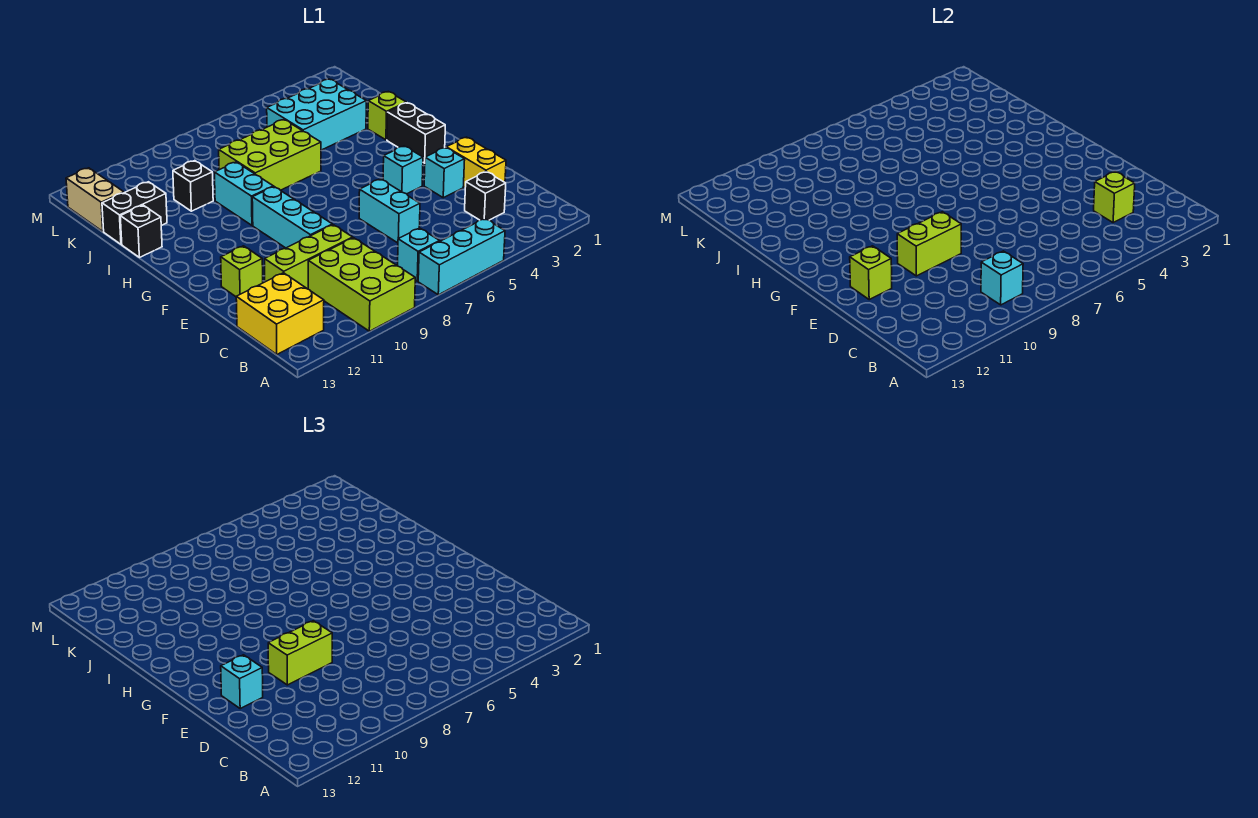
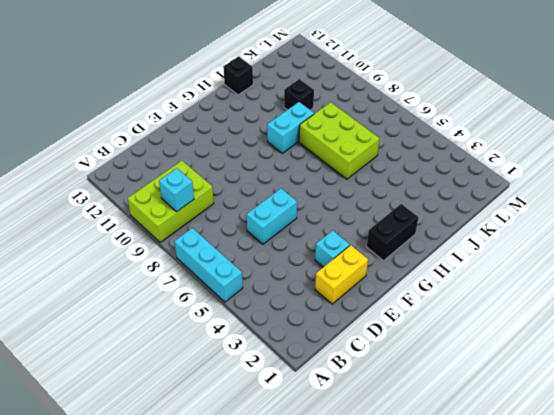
none -> cyan 1x1 brick [398,228,440,281]
none -> yellow 2x2 brick [236,273,324,354]
none -> black 1x1 brick [465,172,506,220]

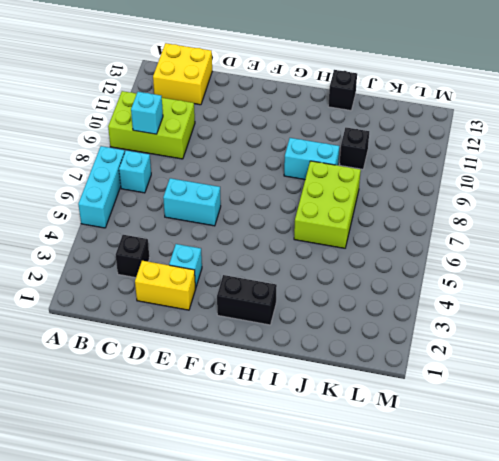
none -> lime 1x3 brick [265,225,353,289]
none -> cyan 1x3 brick [252,187,332,248]
none -> lime 1x1 brick [221,246,263,297]

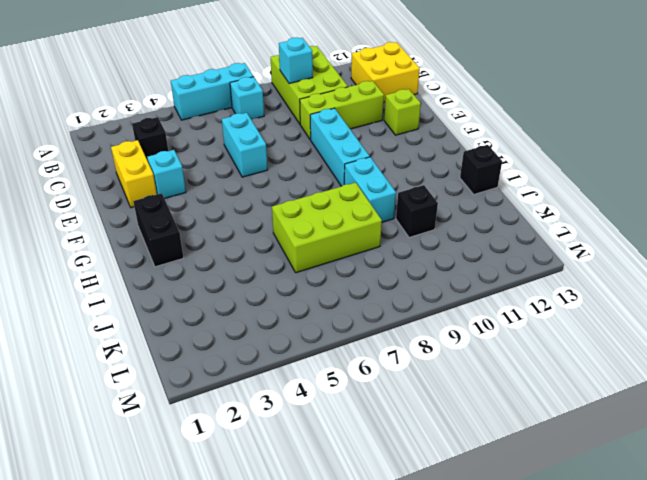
none -> cyan 1x1 brick [383,146,423,194]
none -> lime 1x1 brick [368,92,406,140]
none -> cyan 2x3 brick [267,79,366,150]

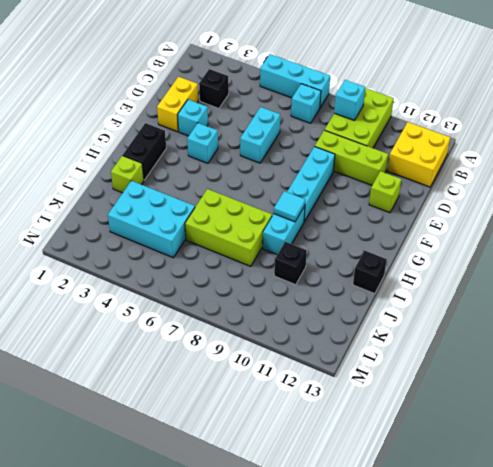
cyan 1x1 tile [274,191,305,222] -> none
none -> black 1x2 brick [102,182,167,244]
none -> tan 1x2 brick [66,168,124,231]
none -> lime 1x1 brick [1094,172,1135,222]

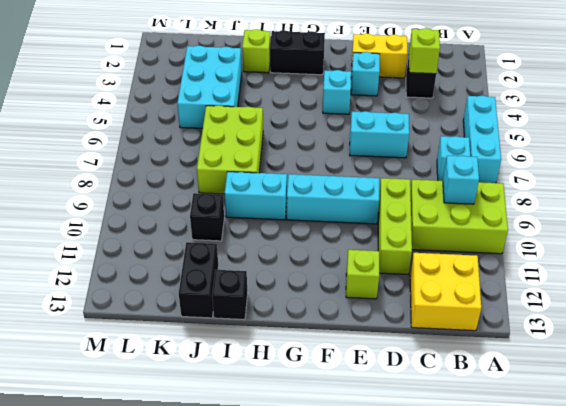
none -> tan 1x2 brick [66,168,124,231]
none -> lime 1x2 brick [897,212,961,276]
none -> lime 1x1 brick [850,246,892,300]

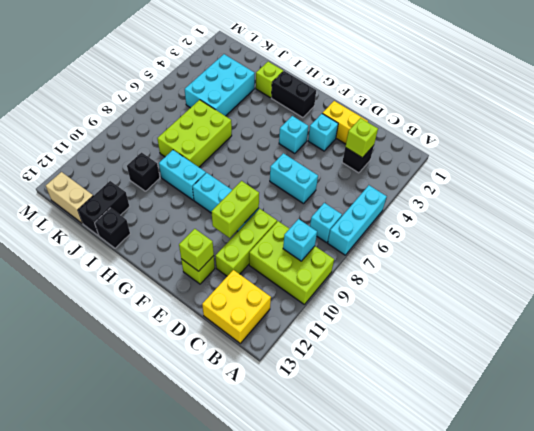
none -> lime 1x2 brick [268,621,332,685]
none -> cyan 1x1 brick [221,655,263,709]

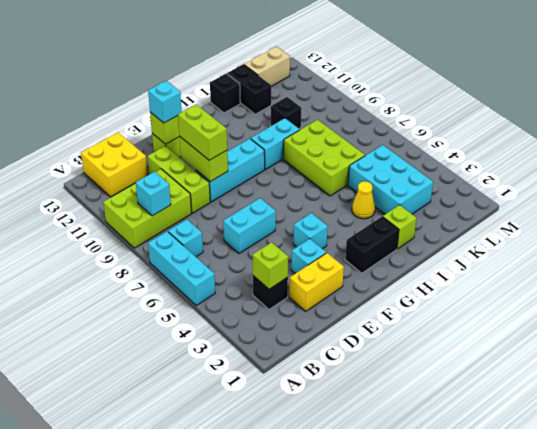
yellow 1x1 cone [352,181,375,219] -> none

